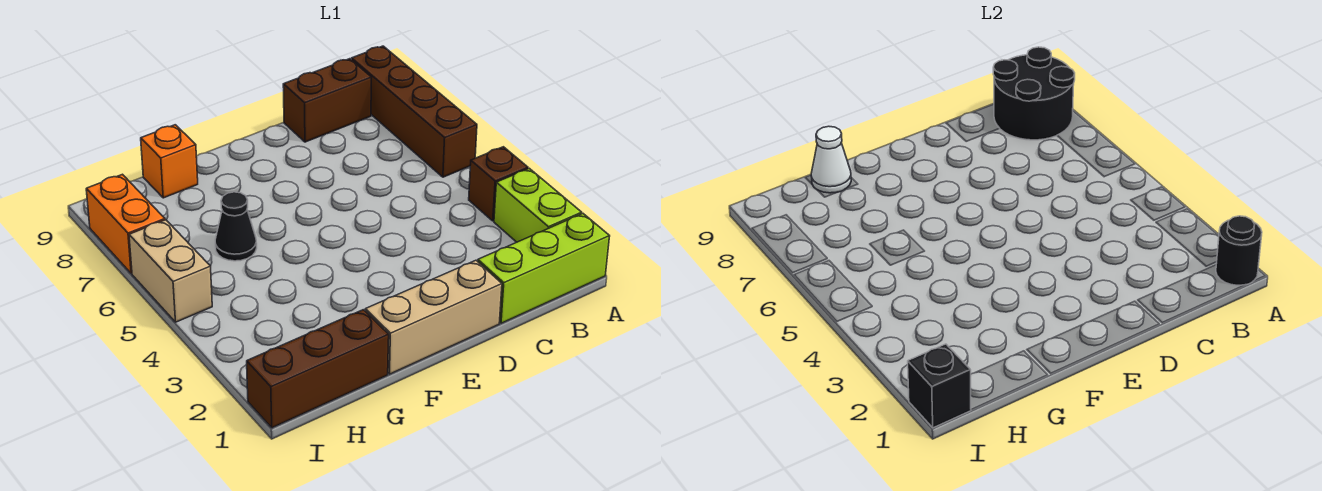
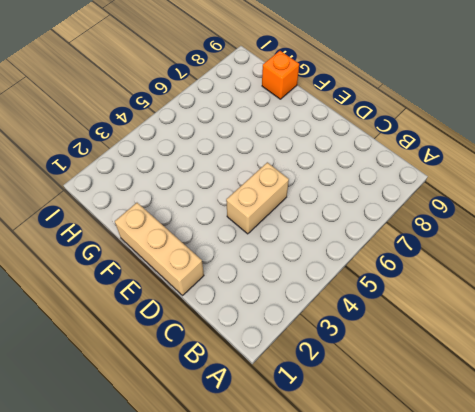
tan 1x2 brick [226,162,289,234] -> tan 1x2 brick moved to [129,220,212,322]
none -> lime 1x3 brick [478,214,610,323]
none -> lime 1x2 brick [494,168,582,242]
none -> brown 1x1 brick [469,147,528,221]

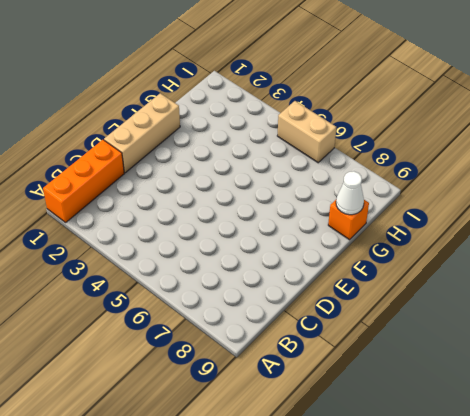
orange 1x3 brick [43,140,124,222] -> lime 1x3 brick [478,214,610,323]
none -> lime 1x2 brick [494,168,582,242]
none -> brown 1x1 brick [469,147,528,221]
none -> brown 1x4 brick [352,46,477,177]

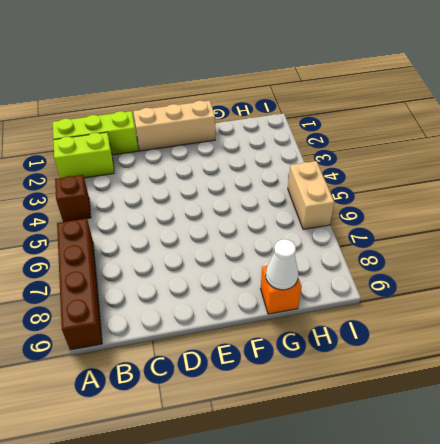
lime 1x2 brick [53,132,114,178] -> lime 1x2 brick turned to [494,168,582,242]
none -> brown 1x2 brick [283,59,372,142]
none -> brown 1x3 brick [247,310,389,428]
none -> black 1x1 cone [215,192,257,261]

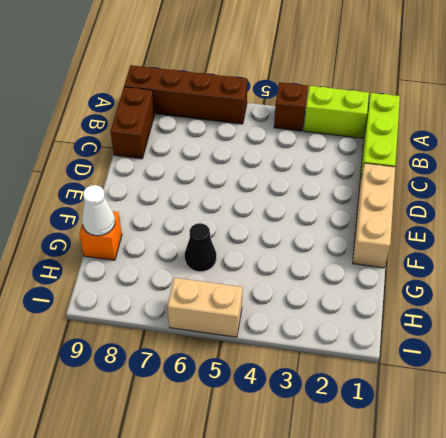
none -> brown 1x3 brick [247,310,389,428]
none -> orange 1x2 brick [86,174,165,274]
none -> black 1x1 round brick [1216,216,1262,285]

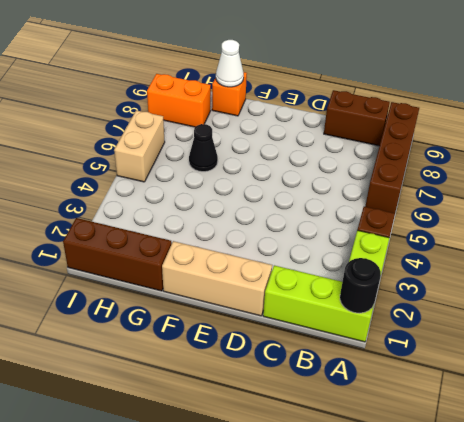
orange 1x2 brick [147,74,211,127] -> orange 1x2 brick turned to [86,174,165,274]
none -> black 2x2 round brick [993,47,1075,140]
none -> black 1x1 brick [908,344,971,428]

